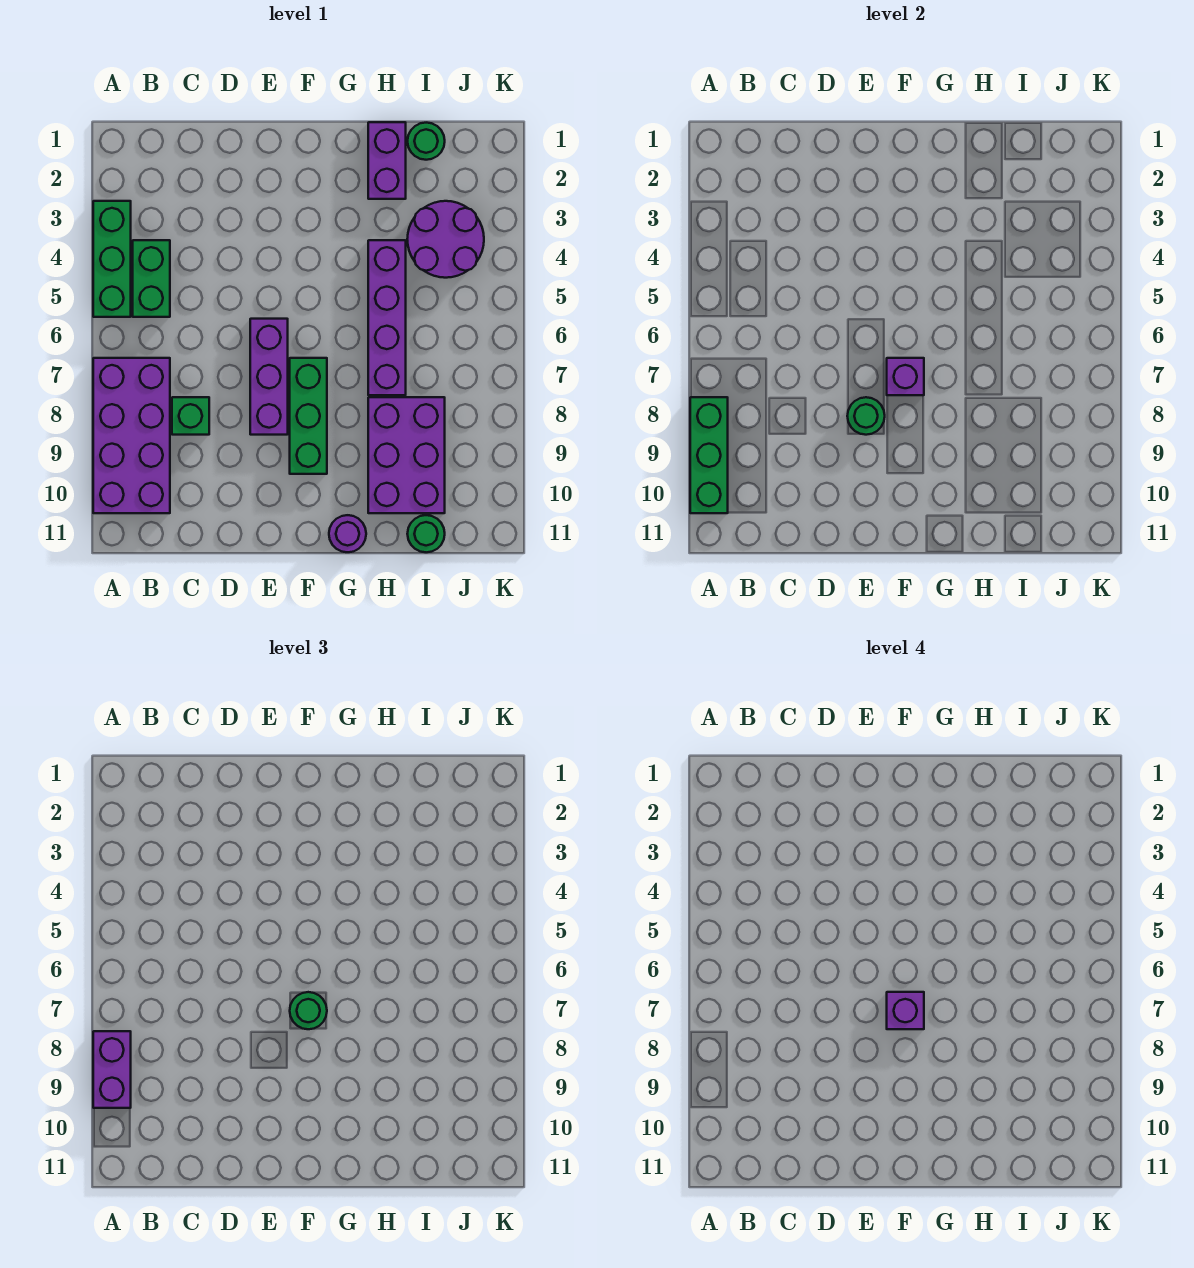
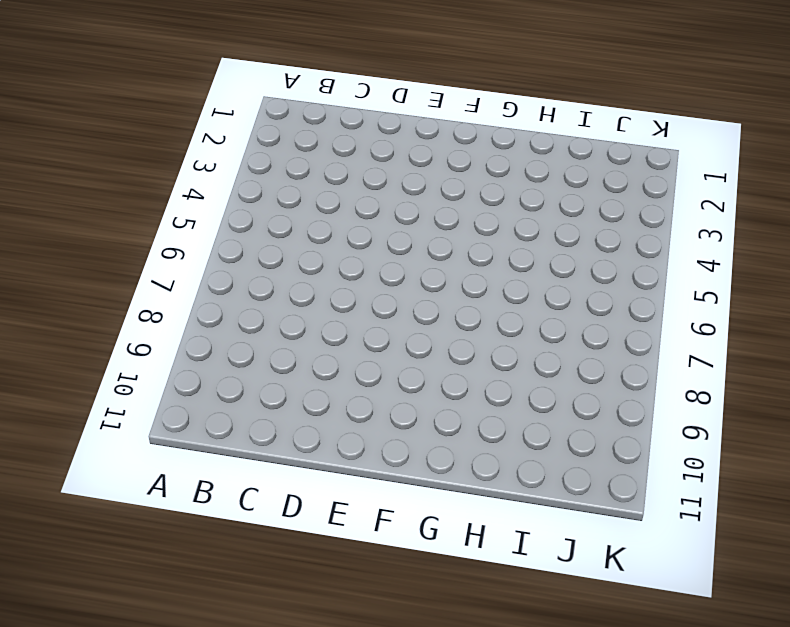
none -> green 1x3 brick [93,201,131,317]
none -> purple 2x4 brick [93,358,170,513]
none -> green 1x2 brick [133,240,170,317]

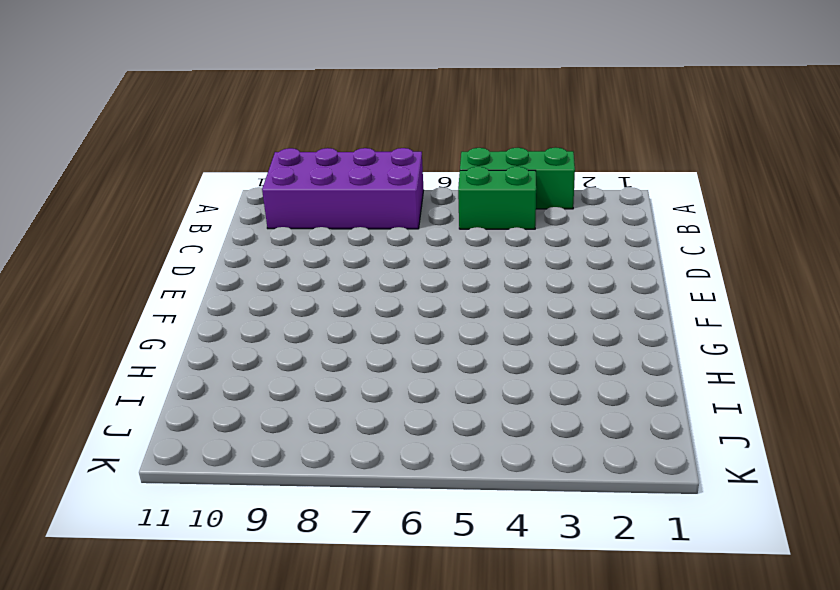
none -> green 1x1 brick [172,397,209,435]
none -> purple 1x3 brick [250,319,288,435]
none -> green 1x3 brick [290,358,327,474]

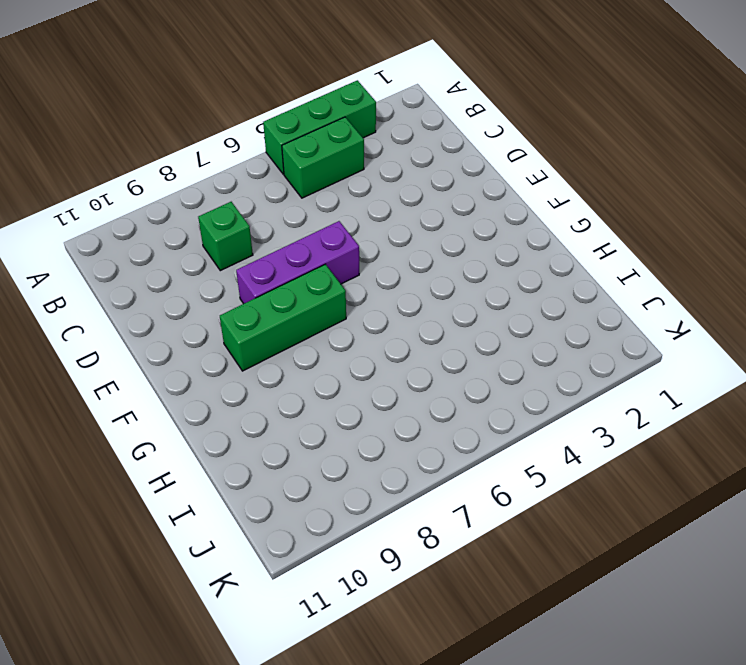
none -> purple 2x4 brick [93,358,170,513]
none -> purple 1x1 round brick [329,515,366,552]
none -> purple 1x2 brick [368,122,406,199]

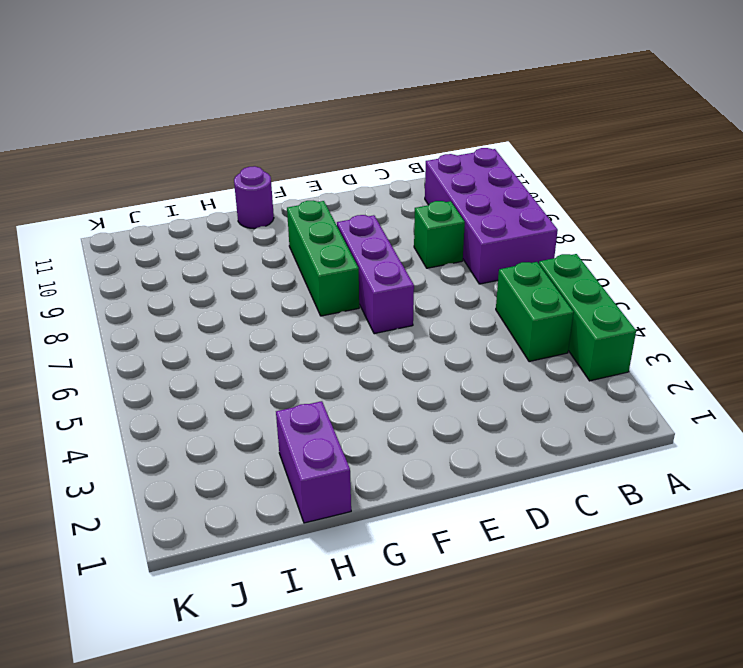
none -> purple 1x4 brick [368,240,406,395]
none -> purple 2x3 brick [368,397,445,513]
none -> green 1x1 round brick [407,123,445,160]

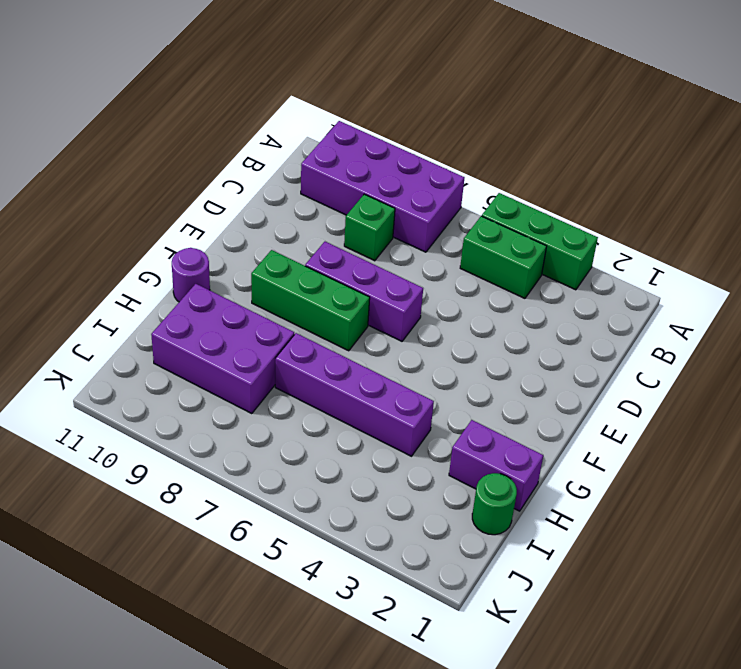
none -> purple 2x2 round brick [407,201,484,278]
none -> green 1x1 round brick [407,515,445,552]
none -> green 1x3 brick [690,397,728,513]

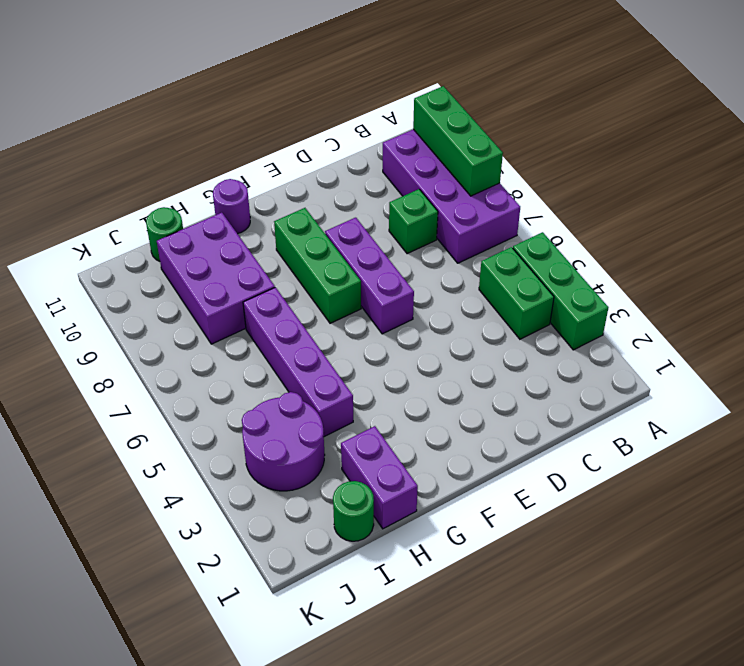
none -> green 1x1 round brick [847,397,885,435]
none -> purple 1x1 brick [887,358,924,395]
none -> purple 1x2 brick [93,1031,131,1108]

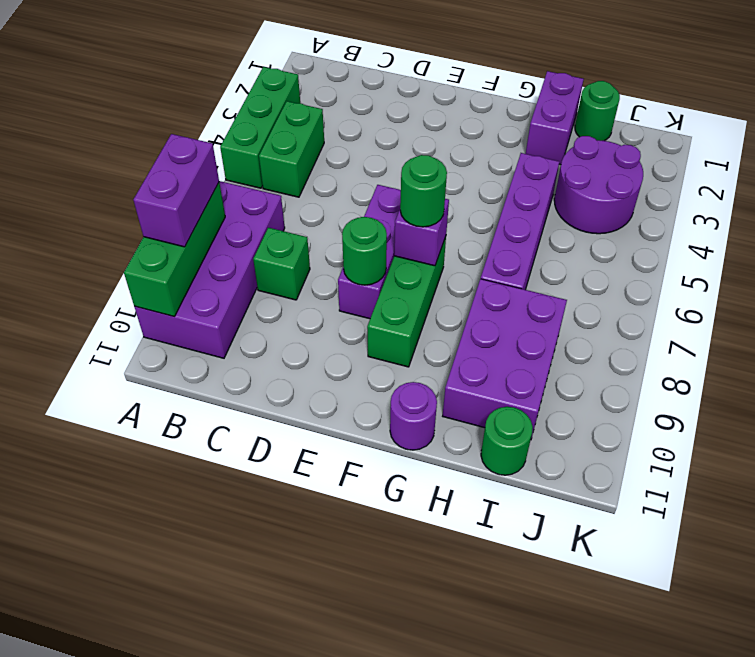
none -> purple 1x1 brick [887,992,924,1029]

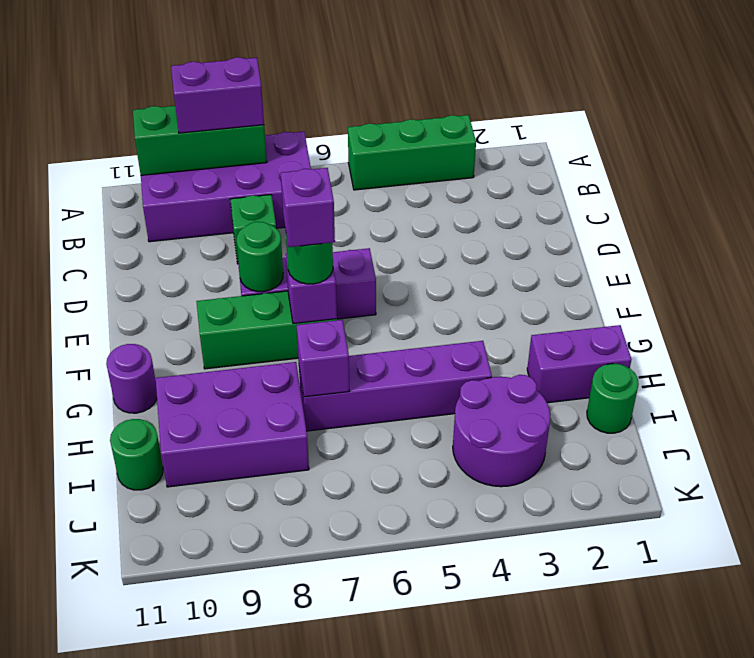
purple 1x1 brick [296,320,349,397] -> none
none -> green 1x2 brick [133,240,170,317]

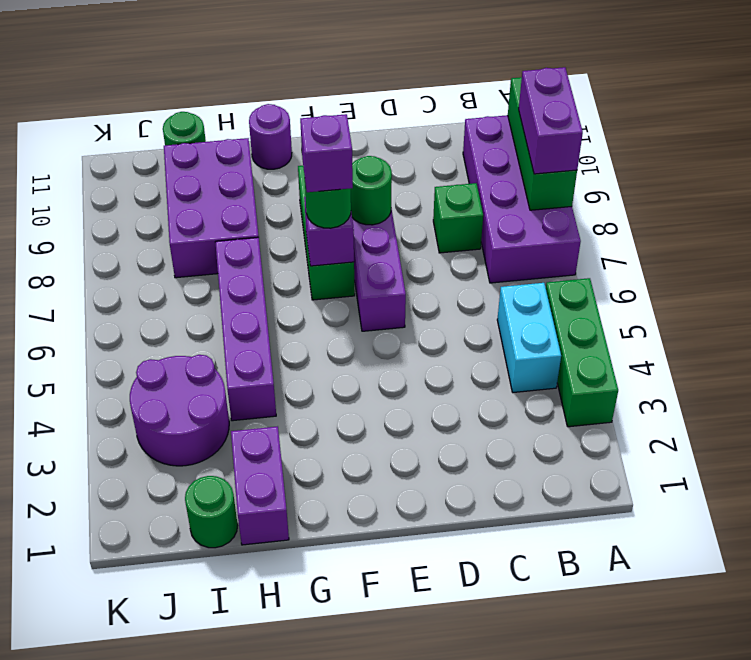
cyan 1x2 brick [497,283,561,393] -> green 1x2 brick [133,240,170,317]

